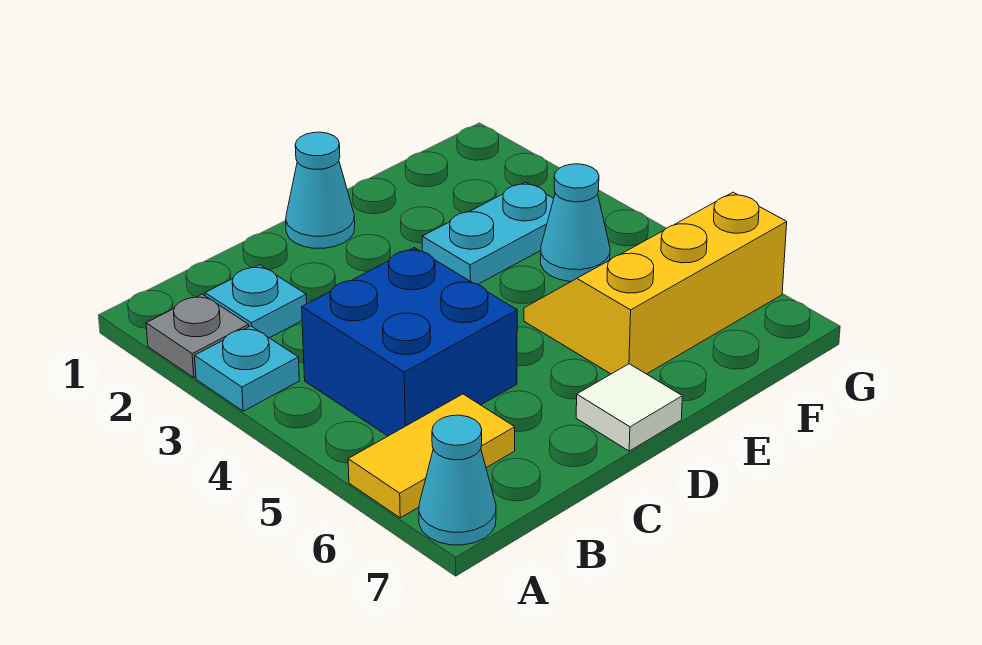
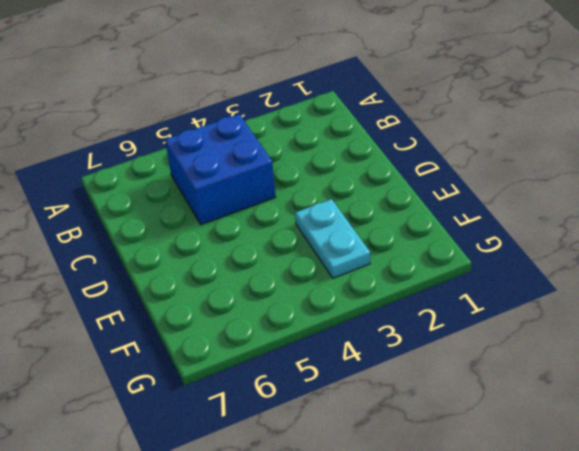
none -> grey 1x1 plate [146,294,249,377]
none -> cyan 1x1 plate [195,326,299,411]

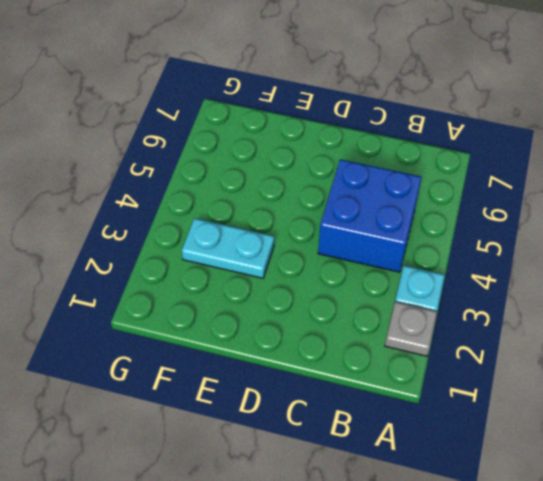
none -> yellow 1x2 tile [348,394,515,518]
none -> cyan 1x1 cone [419,415,496,545]

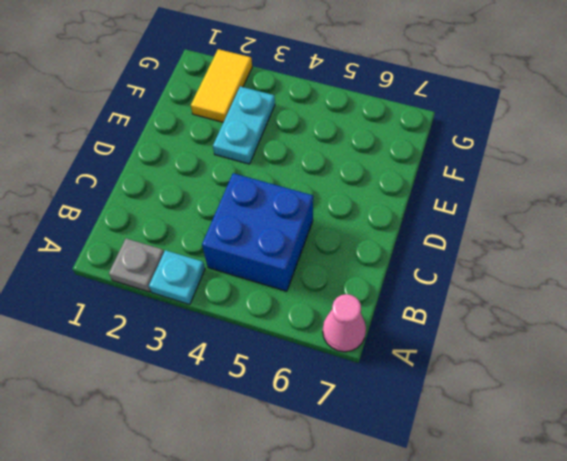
pink 1x1 cone [323,294,366,352] -> cyan 1x1 cone [419,415,496,545]
yellow 1x2 tile [191,49,252,122] -> yellow 1x2 tile moved to [348,394,515,518]
none -> cyan 1x1 plate [205,265,307,338]
none -> cyan 1x1 cone [286,132,355,248]

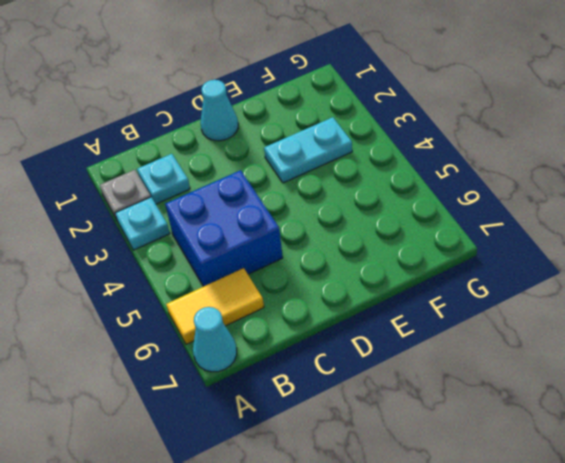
none -> white 1x1 tile [576,364,682,451]
none -> yellow 2x3 slope [524,192,787,374]

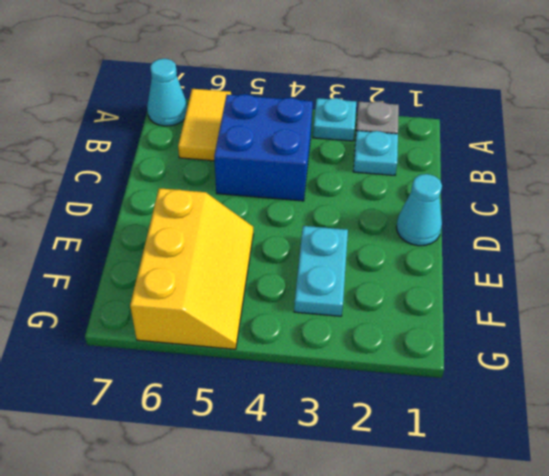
none -> white 1x1 tile [576,364,682,451]
none -> cyan 1x1 cone [541,164,610,282]

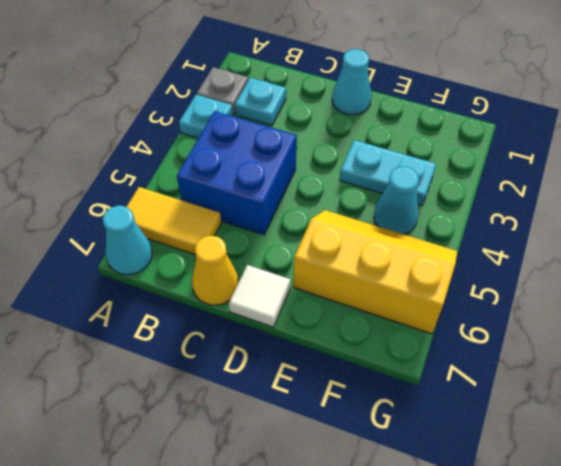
yellow 1x1 cone [192,236,238,305] -> none

